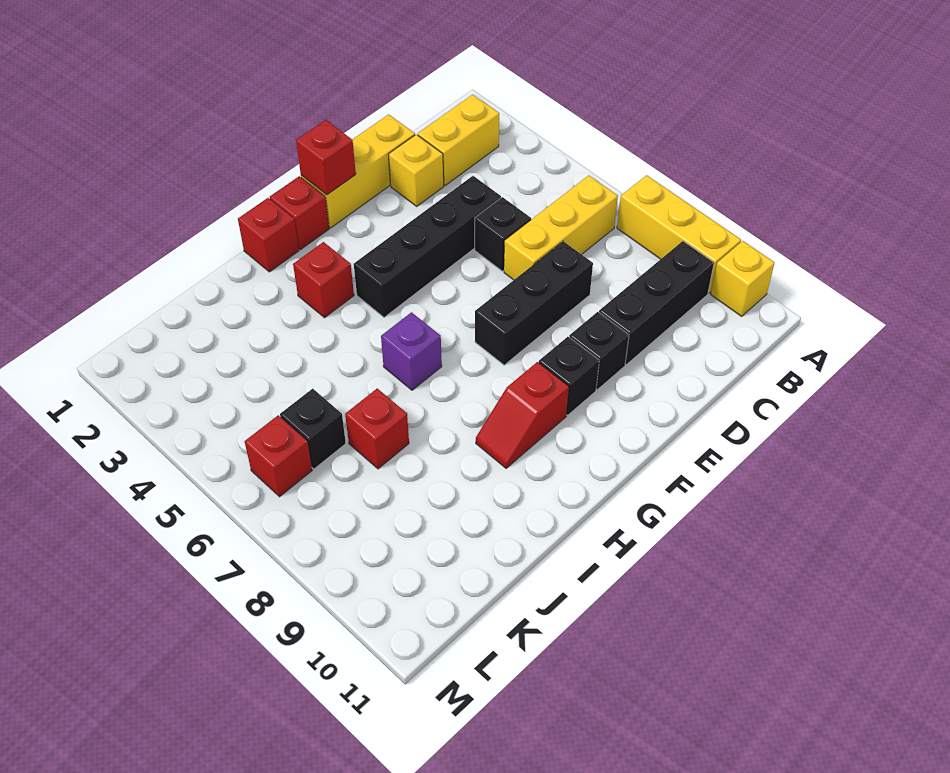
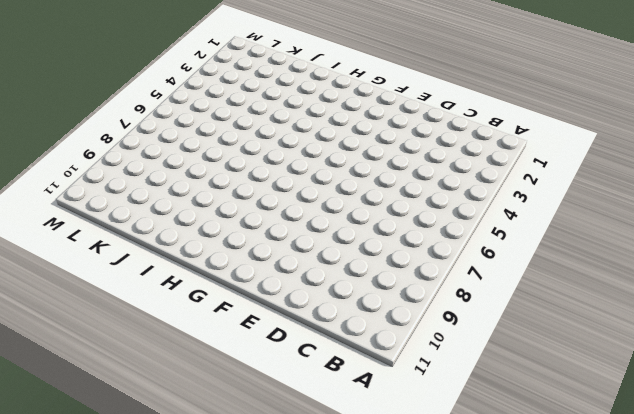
none -> yellow 1x3 brick [617,175,741,293]
none -> yellow 1x1 brick [711,241,775,316]
none -> yellow 1x2 brick [418,95,499,186]

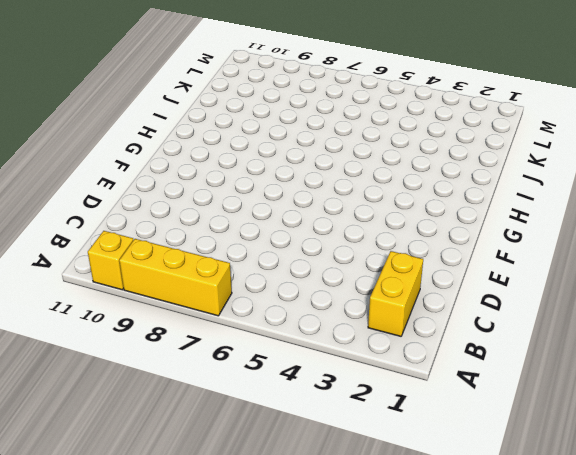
none -> yellow 1x3 brick [504,175,618,280]
none -> black 1x3 brick [599,241,714,365]
none -> yellow 1x3 brick [301,114,415,228]

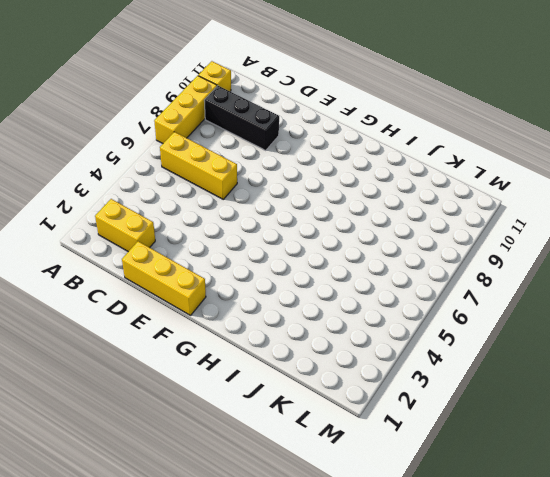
none -> yellow 1x1 brick [388,134,444,206]
none -> black 1x4 brick [354,176,501,317]
none -> black 1x1 brick [475,197,531,271]

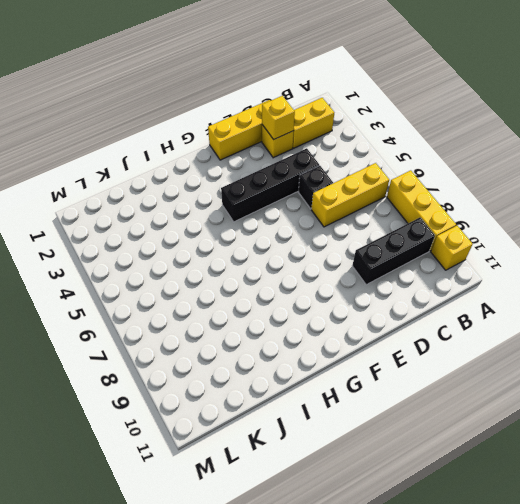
yellow 1x1 brick [262,96,295,139] -> none
none -> black 1x3 brick [475,241,593,365]
none -> black 1x1 brick [569,312,629,390]
none -> black 1x1 brick [539,337,599,415]

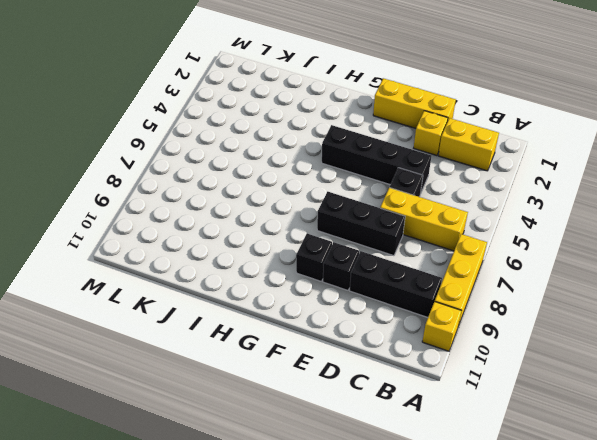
none -> red 1x1 brick [270,176,329,250]
none -> red 1x2 slope [476,362,569,468]
none -> red 1x1 brick [238,198,299,272]

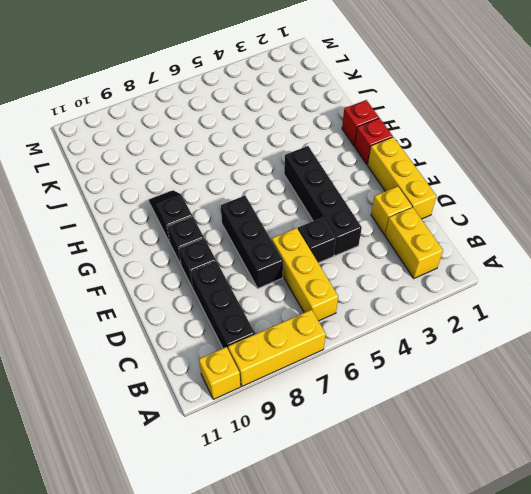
black 1x2 slope [149,190,192,243] -> red 1x2 slope [476,362,569,468]
none -> red 1x1 brick [293,242,354,318]
none -> purple 1x1 brick [381,312,442,390]
none -> red 1x1 brick [345,388,409,469]

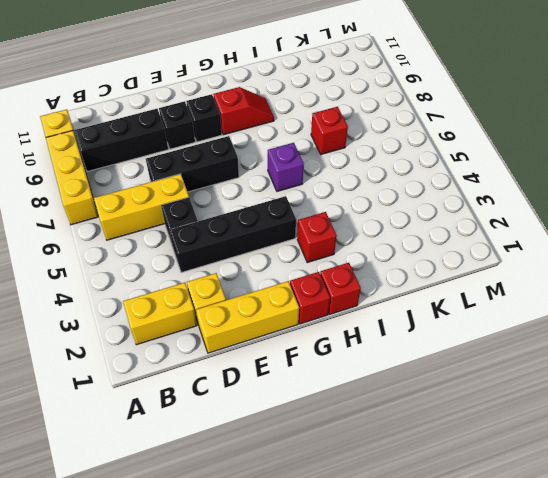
none -> black 1x1 brick [280,389,346,469]
none -> red 1x1 brick [245,415,312,497]
none -> red 1x1 brick [296,120,356,195]

